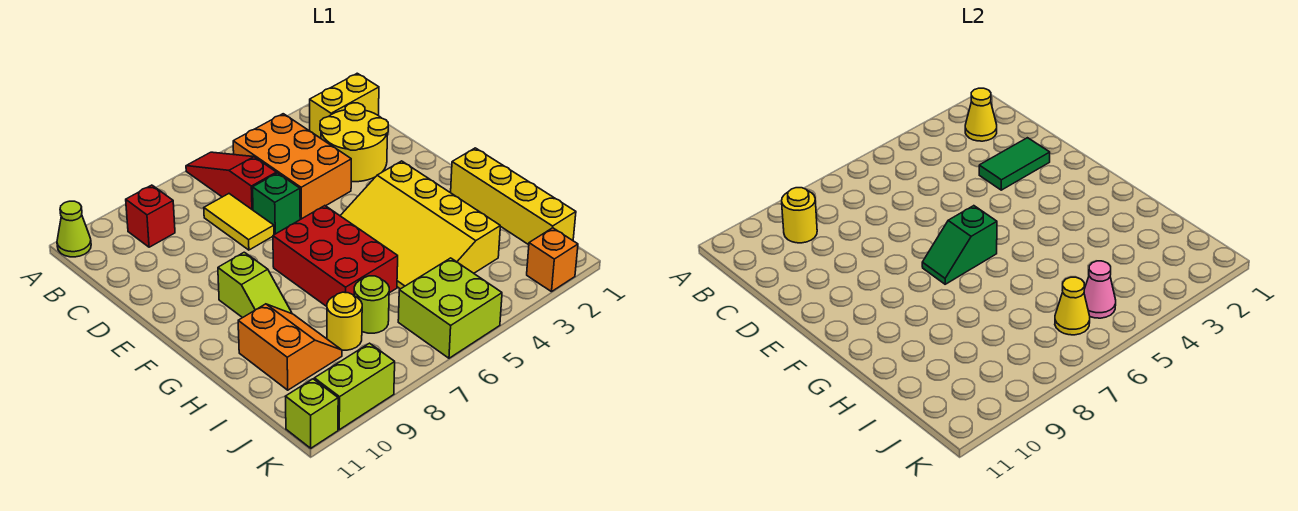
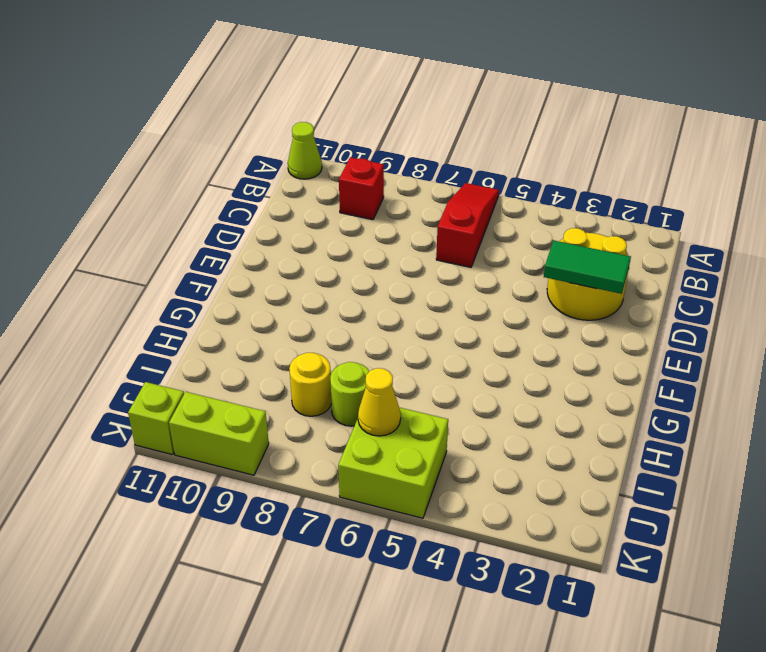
none -> yellow 1x2 brick [310,73,379,138]
none -> orange 2x3 brick [233,114,351,219]
none -> yellow 1x2 tile [204,194,274,250]

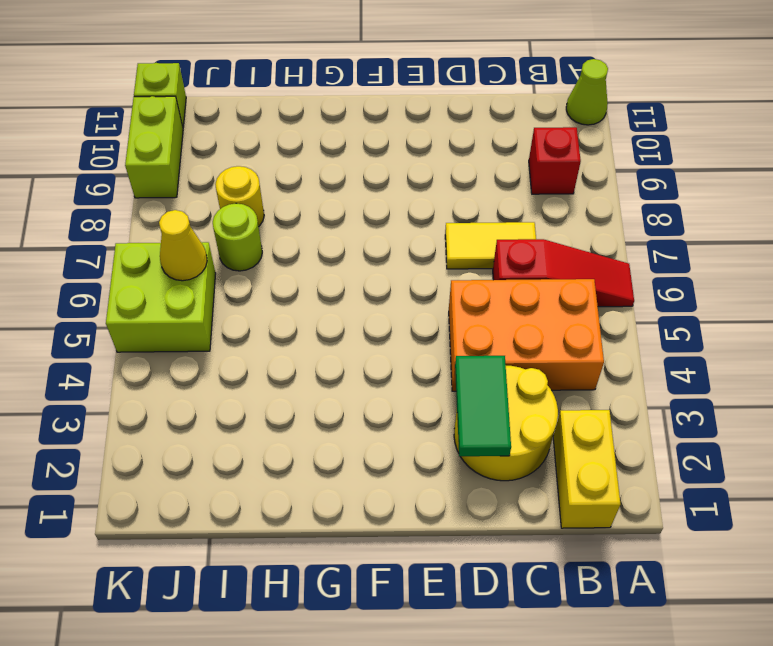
none -> green 1x1 brick [253,173,300,234]
none -> yellow 3x4 slope [340,161,500,289]
none -> red 2x3 brick [273,206,398,306]

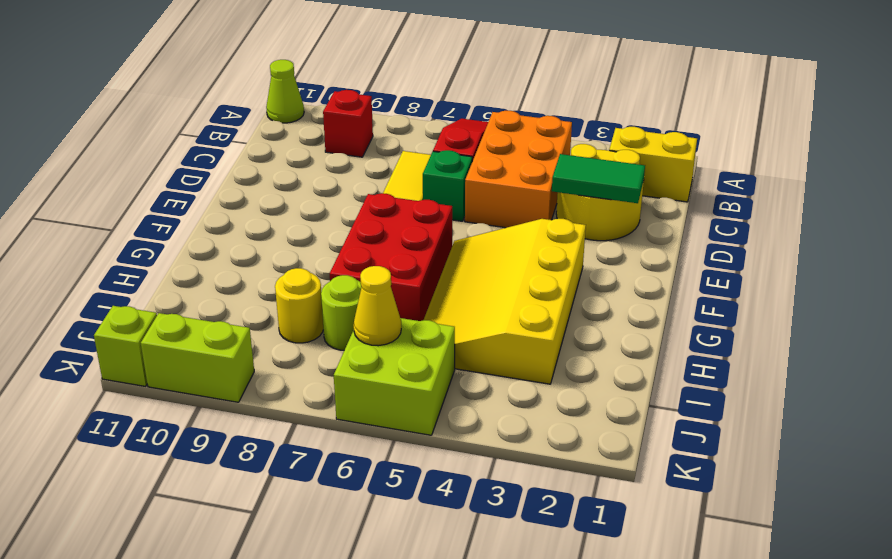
none -> lime 1x2 slope [218,252,292,318]
none -> yellow 1x4 brick [451,148,576,245]
none -> orange 2x2 slope [238,304,342,390]

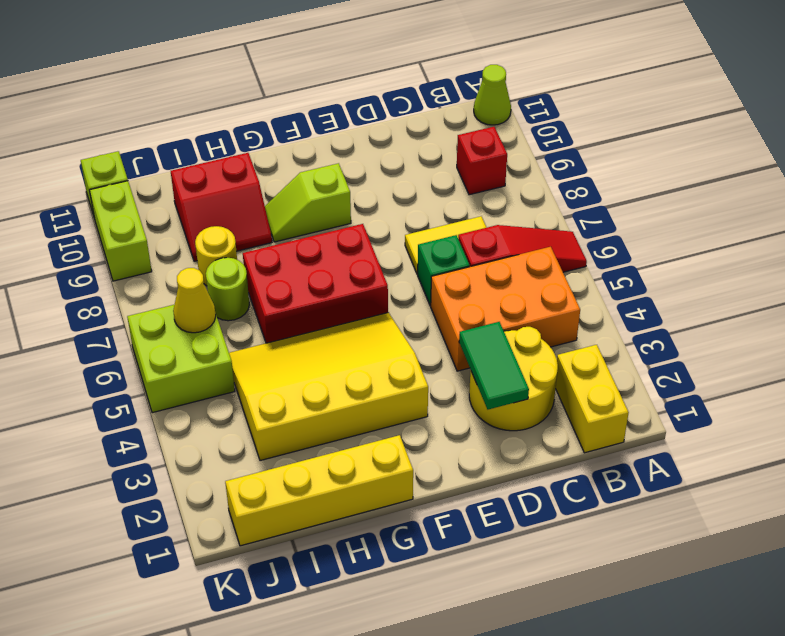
red 2x2 slope [171,153,272,261] -> orange 2x2 slope [238,304,342,390]
none -> orange 1x1 brick [527,228,578,292]
none -> yellow 1x1 cone [965,88,997,141]
none -> yellow 1x1 round brick [782,188,817,243]

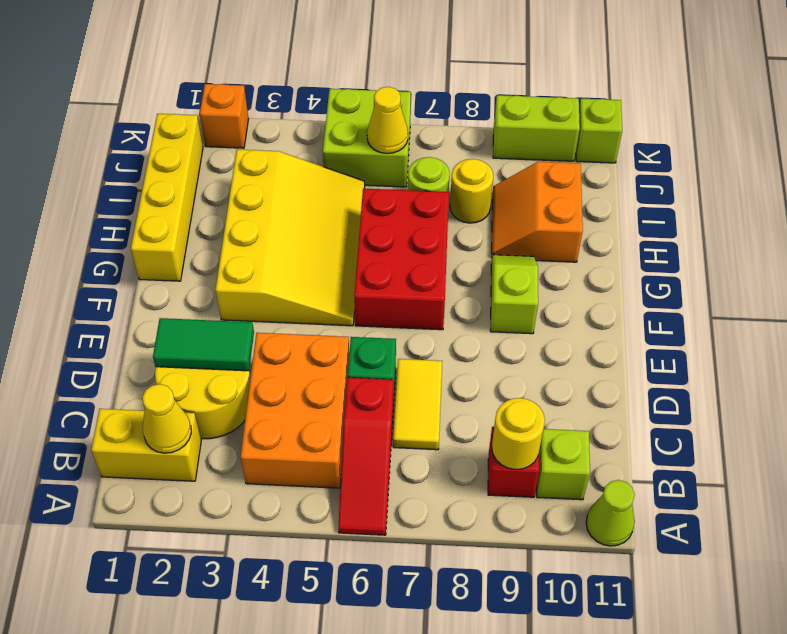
lime 1x1 brick [537,429,590,500] -> none
none -> green 1x2 slope [922,206,997,284]
none -> pink 1x1 cone [1084,261,1116,318]

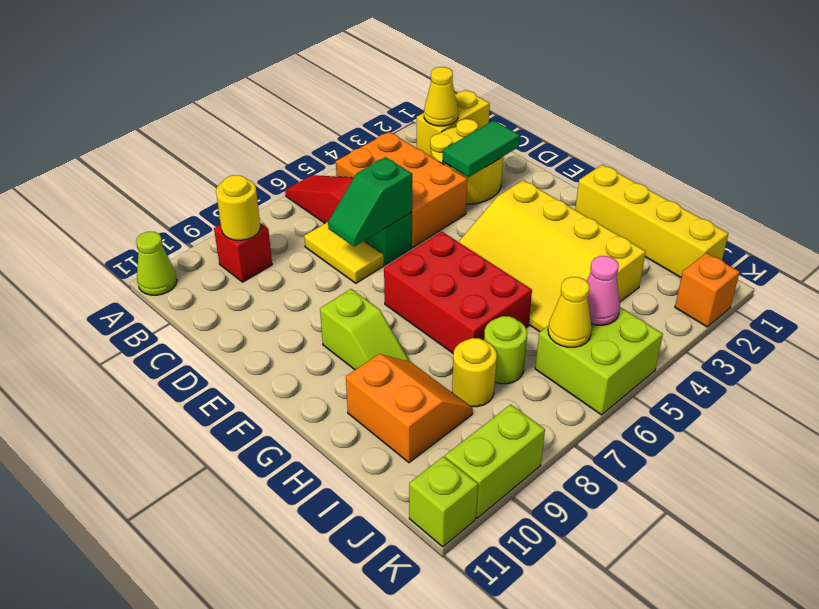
green 1x2 slope [328,157,412,247] -> green 1x2 slope moved to [922,206,997,284]

